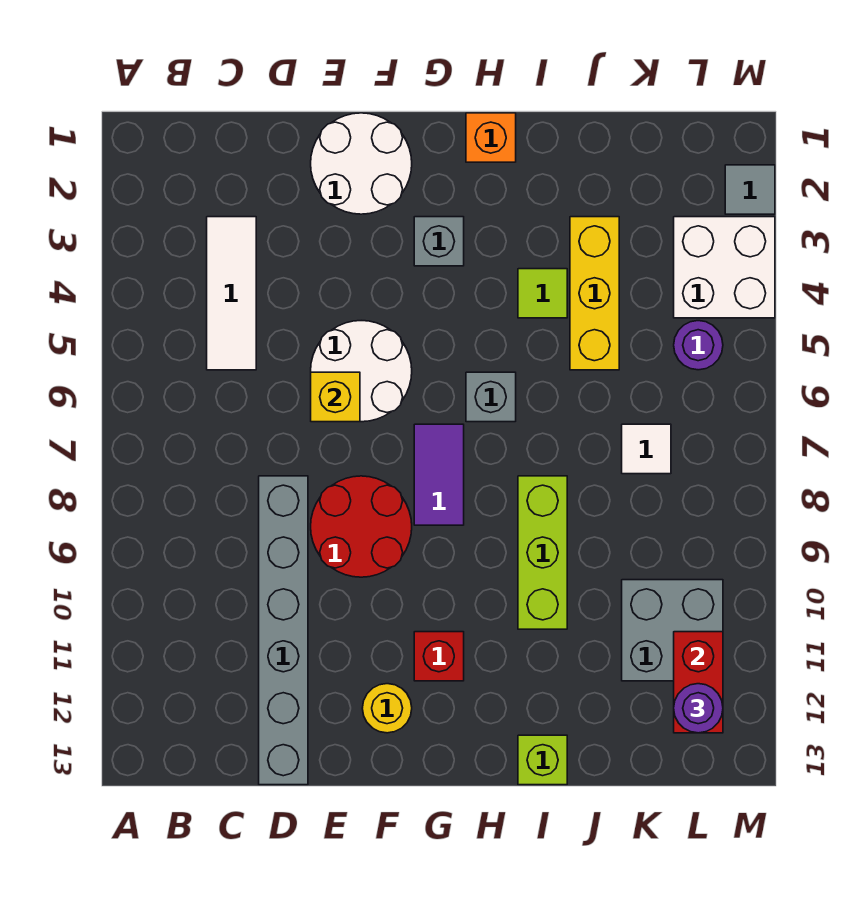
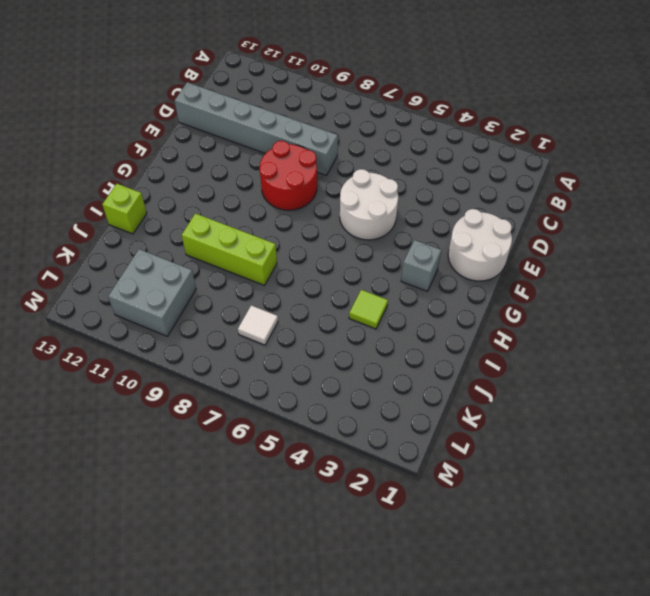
none -> white 1x3 tile [207,217,256,370]
none -> yellow 1x1 round brick [362,684,412,733]
none -> purple 1x2 tile [414,424,464,525]

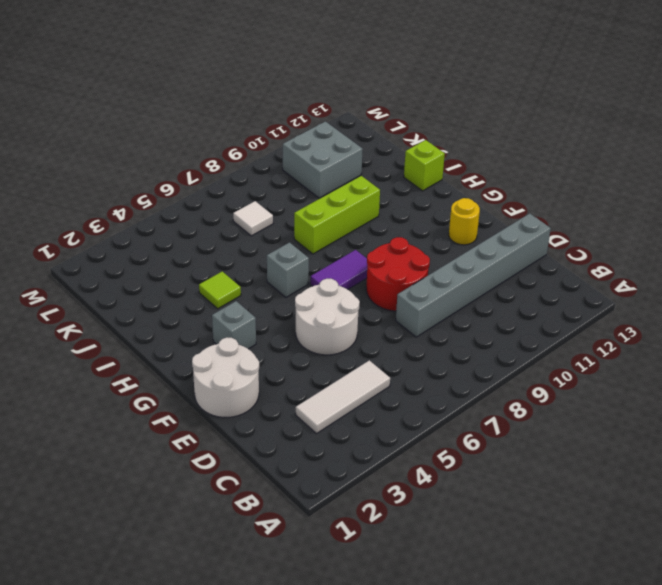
none -> red 1x1 brick [414,632,464,681]
none -> orange 1x1 brick [466,113,516,162]
none -> yellow 1x3 brick [570,217,619,370]

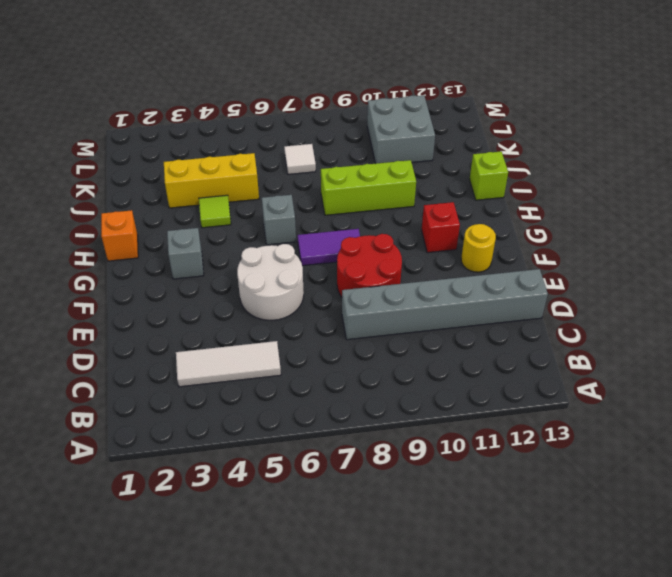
none -> white 2x2 round brick [311,113,412,214]
none -> white 2x2 brick [674,217,775,318]
none -> purple 1x1 round brick [674,321,723,370]

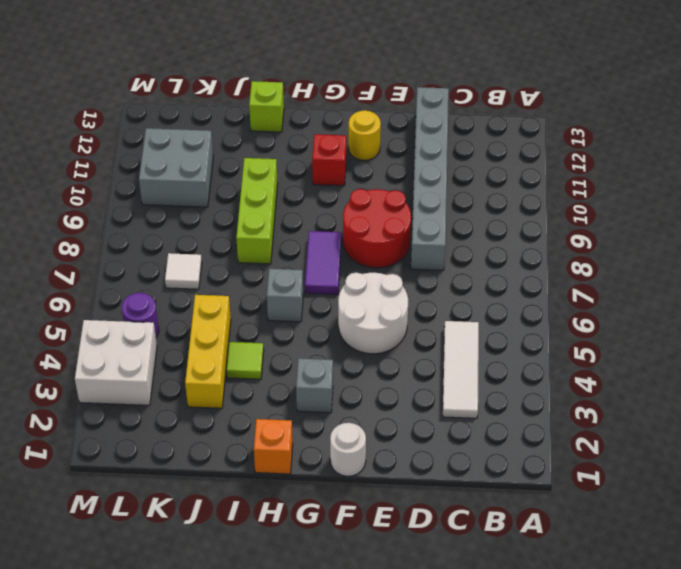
white 1x1 round brick [330,423,366,476] -> white 2x2 round brick [311,113,412,214]
none -> grey 1x1 tile [725,165,775,214]
none -> yellow 1x1 brick [311,372,360,422]
none -> red 1x2 brick [674,632,723,733]

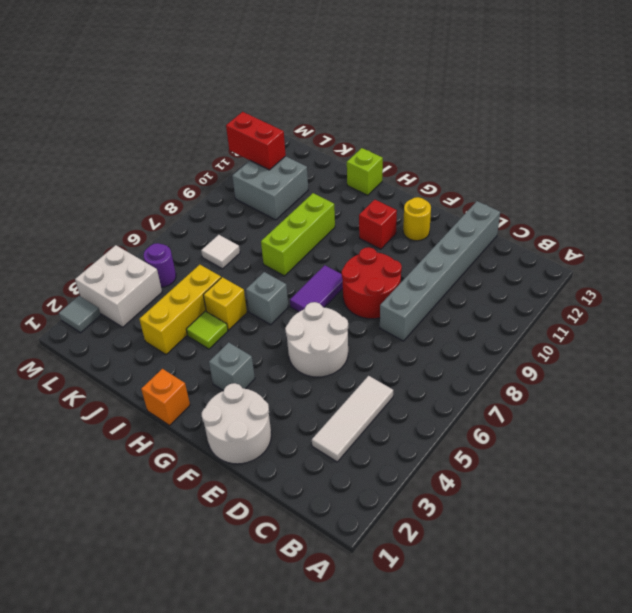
yellow 1x1 brick [203,277,247,330] -> yellow 1x1 brick moved to [311,372,360,422]
red 1x2 brick [226,112,286,170] -> red 1x2 brick turned to [674,632,723,733]
none -> purple 1x1 round brick [674,684,723,733]

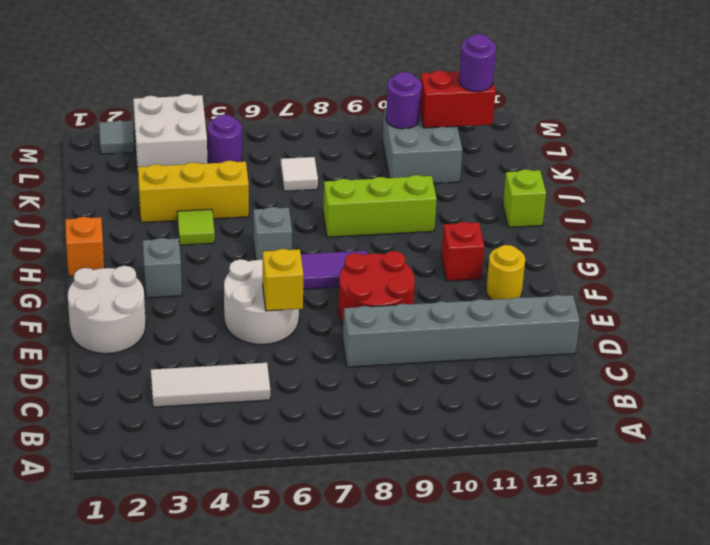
purple 1x1 round brick [386,72,422,129] -> none

